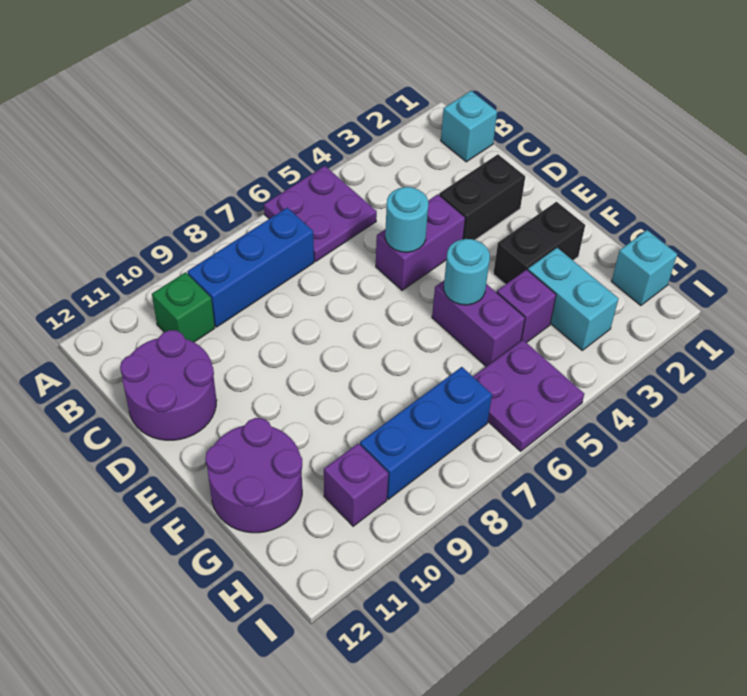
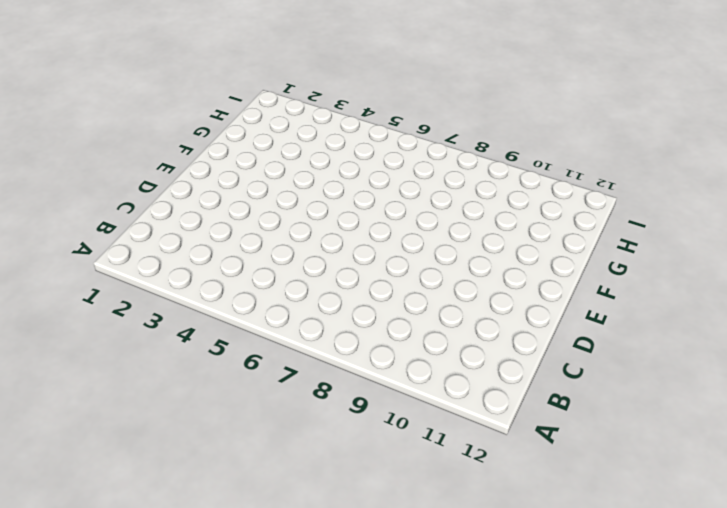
none -> purple 2x2 plate [264,166,377,262]
none -> cyan 1x1 brick [441,91,497,162]
none -> blue 1x3 brick [187,208,314,327]

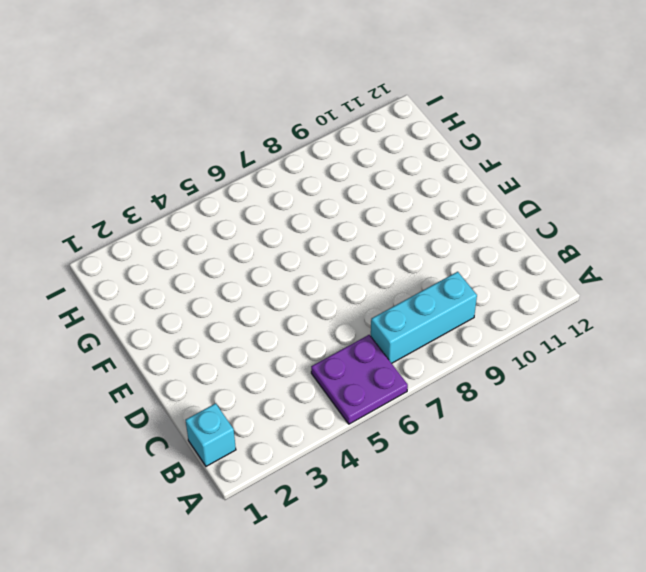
cyan 1x3 brick [371,272,477,363] -> blue 1x3 brick [187,208,314,327]
none -> green 1x1 brick [152,272,215,342]
none -> purple 2x2 round brick [120,330,217,440]
none -> black 1x2 brick [439,154,525,240]

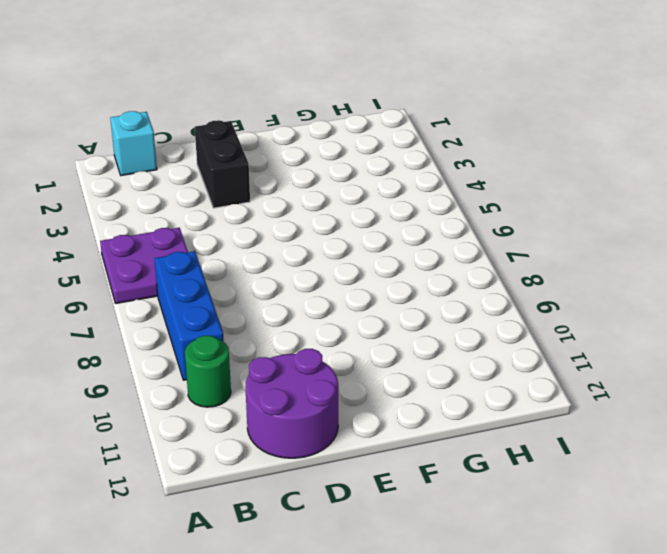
green 1x1 round brick [185,336,231,407] -> green 1x1 brick [152,272,215,342]
none -> purple 1x2 brick [376,194,465,290]
none -> black 1x2 brick [493,202,585,285]
none -> purple 1x2 brick [432,281,525,367]

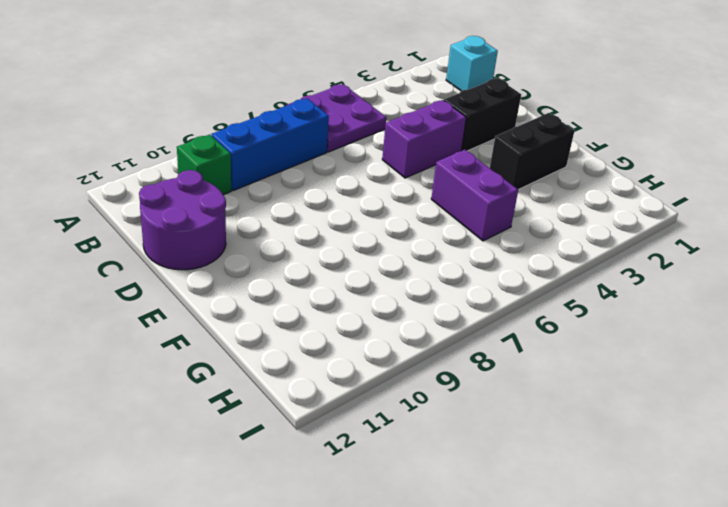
none -> purple 2x2 round brick [205,418,302,533]
none -> cyan 1x2 brick [528,248,618,350]
none -> purple 1x1 brick [497,269,556,343]

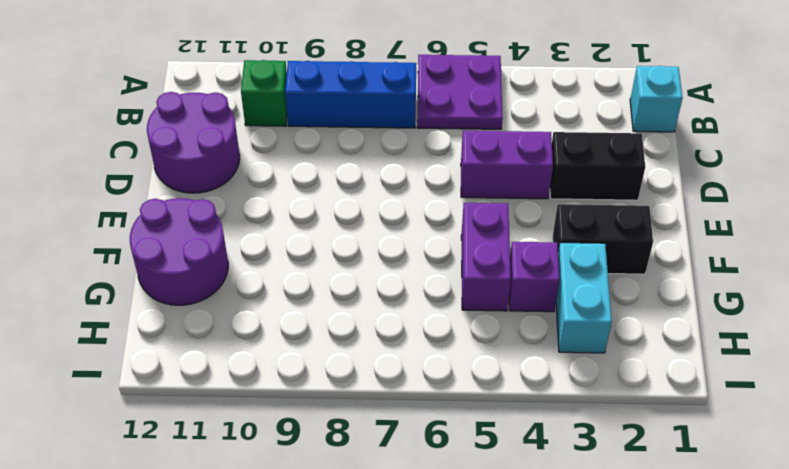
none -> cyan 1x1 brick [612,230,677,306]
none -> purple 2x2 plate [473,340,584,451]
none -> blue 1x3 brick [360,367,492,499]

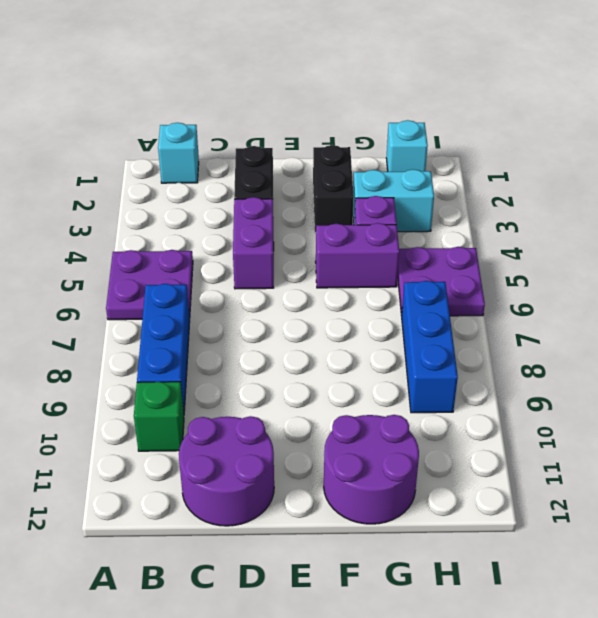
none -> purple 1x1 brick [324,443,388,526]
none -> cyan 1x1 round brick [385,187,428,252]
none -> cyan 1x1 round brick [444,239,490,305]

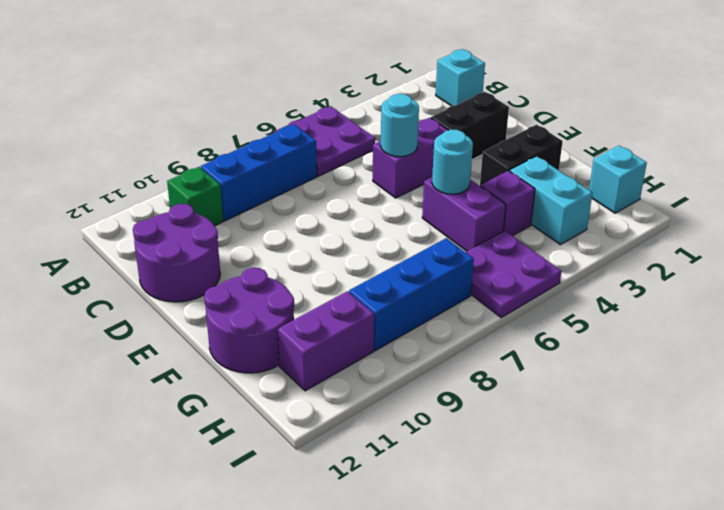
purple 1x2 brick [278,291,374,391] -> purple 1x1 brick [324,443,388,526]

